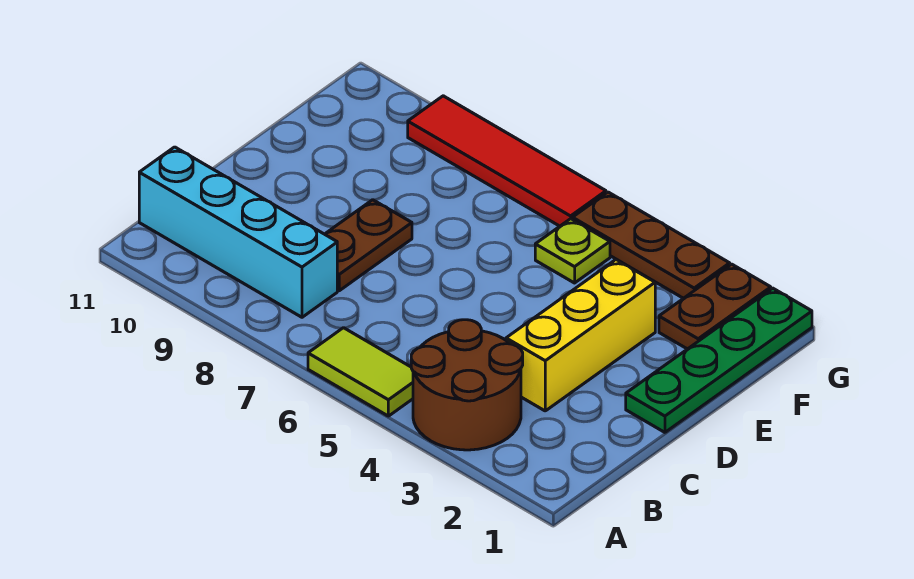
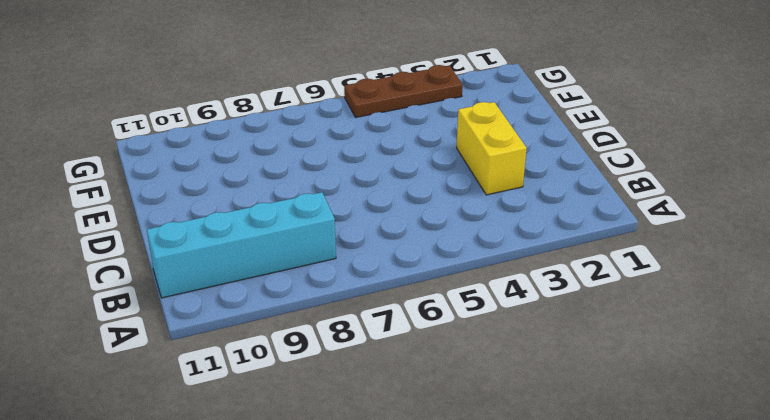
yellow 1x2 brick [457,102,527,195] -> yellow 1x3 brick [506,260,655,411]
none -> brown 2x2 round brick [411,320,523,450]
none -> lime 1x2 tile [308,328,413,416]

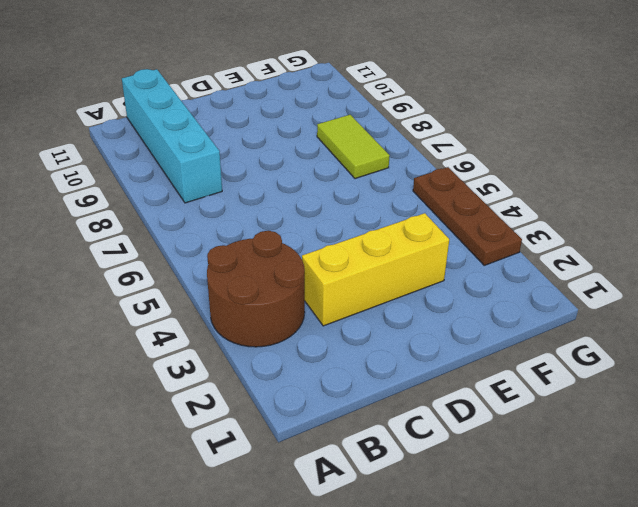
lime 1x2 tile [317,115,390,179] -> lime 1x2 tile moved to [308,328,413,416]
none -> brown 1x2 plate [325,200,412,291]
none -> green 1x4 plate [626,288,812,432]

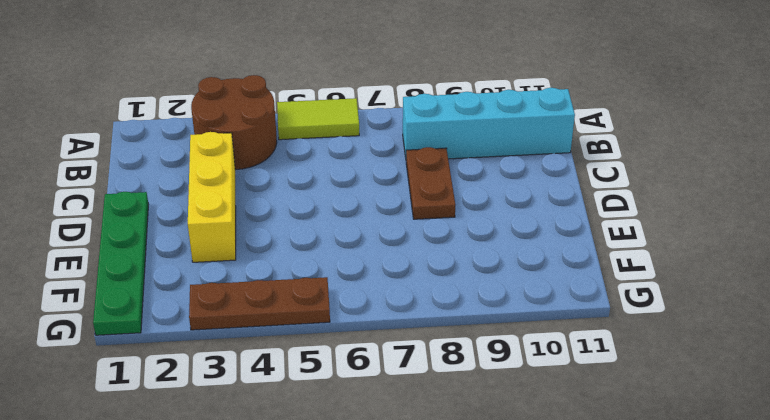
none -> brown 1x2 plate [659,264,771,349]
none -> lime 1x1 plate [535,219,610,283]

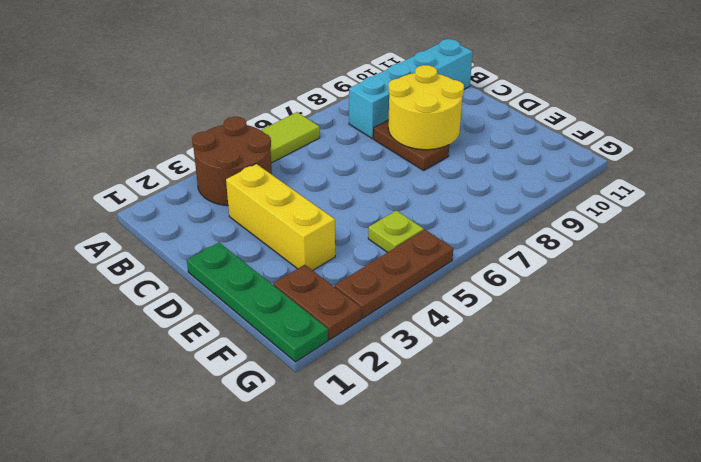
yellow 2x2 round brick [388,65,464,150] -> none
none -> red 1x4 tile [408,96,606,226]

